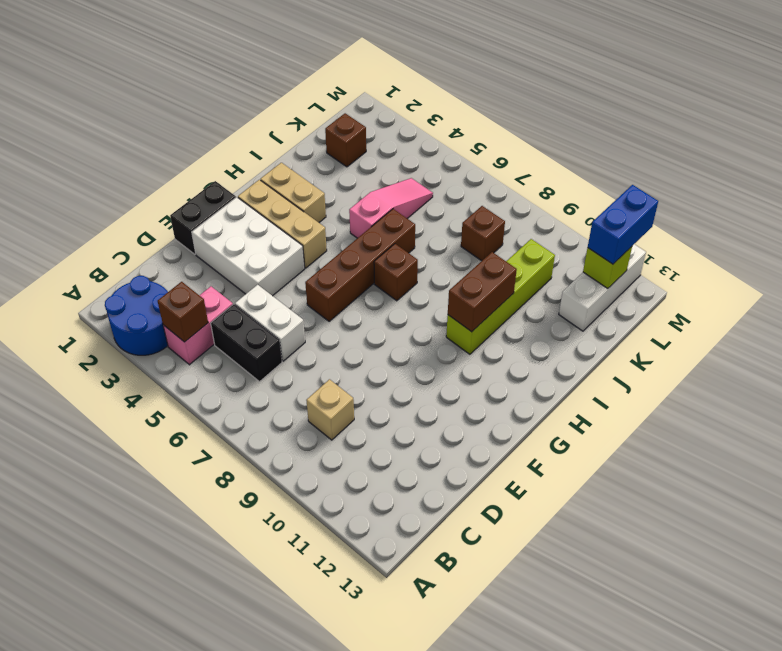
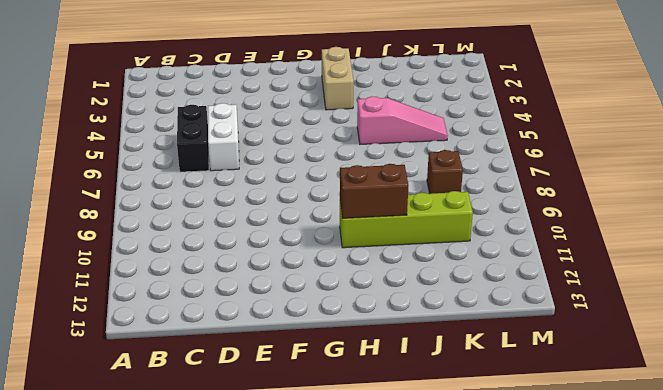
none -> blue 2x2 round brick [105,276,168,355]
none -> pink 1x2 brick [163,286,233,365]
none -> tan 1x1 brick [306,379,354,440]

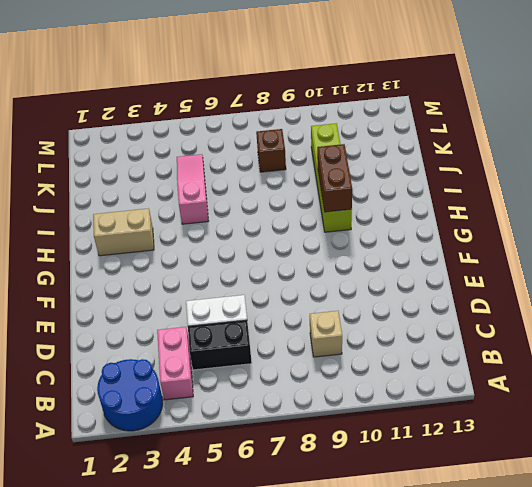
none -> black 1x2 brick [170,181,236,254]
none -> white 2x3 brick [192,197,305,296]
none -> brown 1x4 brick [305,209,415,321]

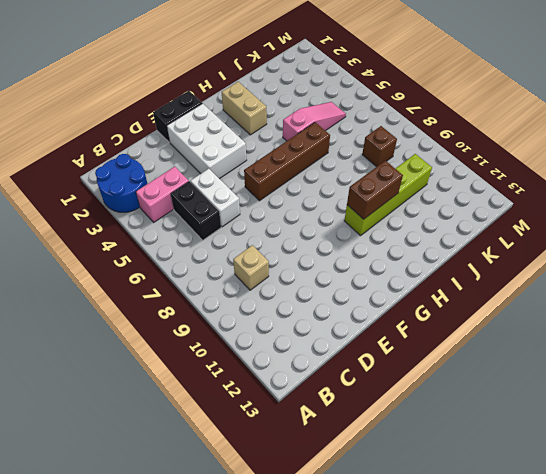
none -> tan 1x3 brick [238,180,327,268]
none -> brown 1x1 brick [374,244,418,301]
none -> brown 1x1 brick [325,113,366,167]

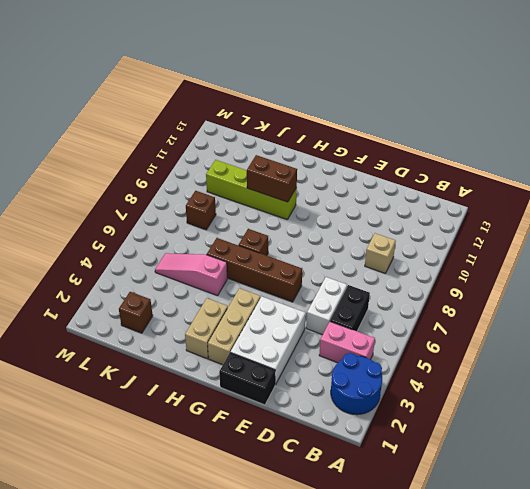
none -> white 1x3 brick [559,244,646,331]
none -> brown 1x1 brick [158,282,208,342]
none -> lime 1x1 brick [583,247,632,289]

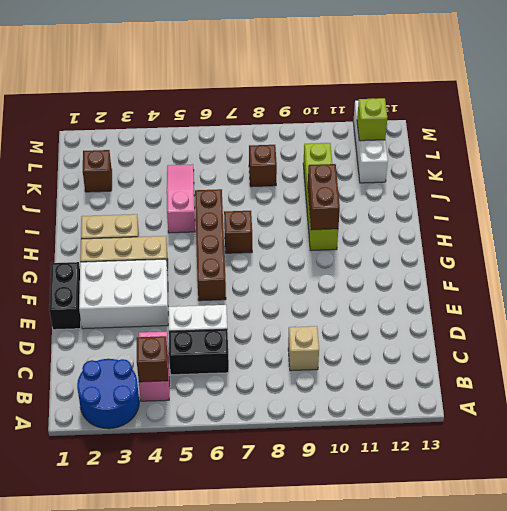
none -> blue 1x2 brick [588,185,658,264]

